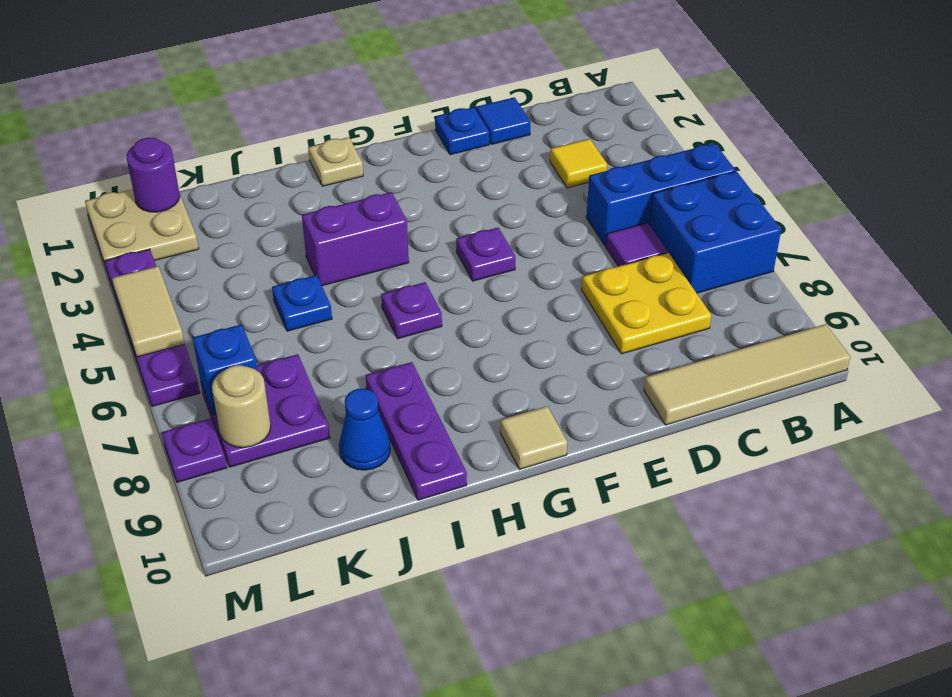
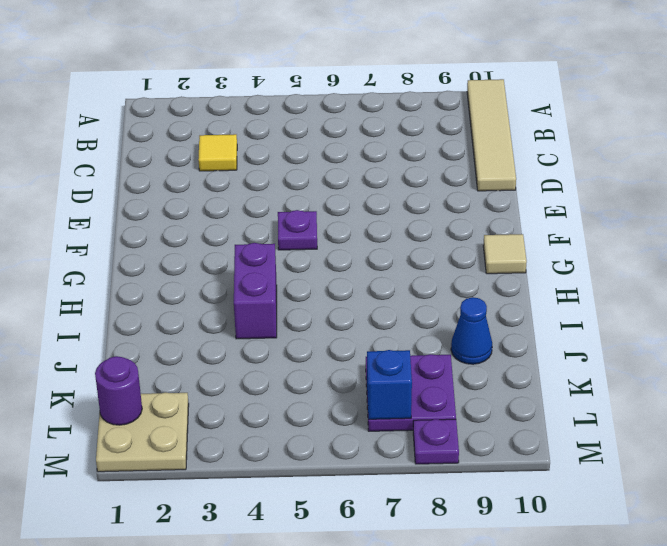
none -> blue 1x3 brick [586,143,735,245]
none -> blue 2x2 brick [650,171,781,293]
none -> purple 1x1 tile [606,223,667,266]

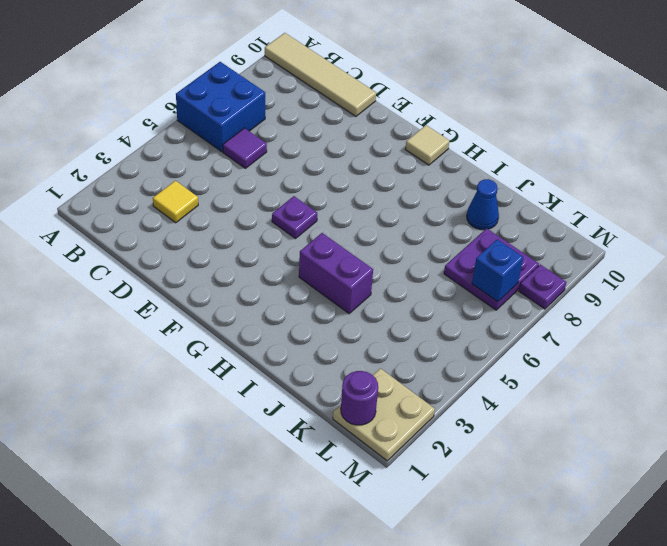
none -> blue 1x3 brick [586,143,735,245]
none -> yellow 2x2 plate [581,253,711,354]
none -> blue 1x1 tile [476,97,531,144]

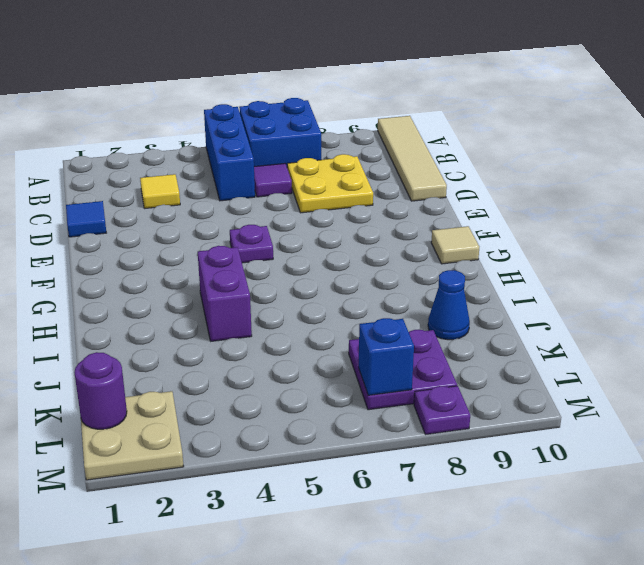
none -> blue 1x1 plate [435,107,489,155]
none -> tan 1x1 plate [308,137,363,186]
none -> purple 1x1 plate [381,282,442,339]

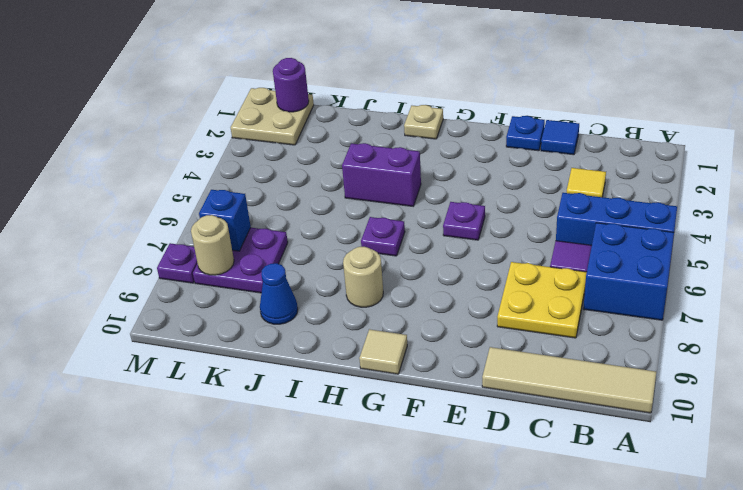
tan 1x1 round brick [343,247,383,307] -> none
none -> purple 1x3 plate [366,362,467,500]
none -> blue 1x1 plate [272,275,332,331]
none -> purple 1x4 plate [105,249,200,406]

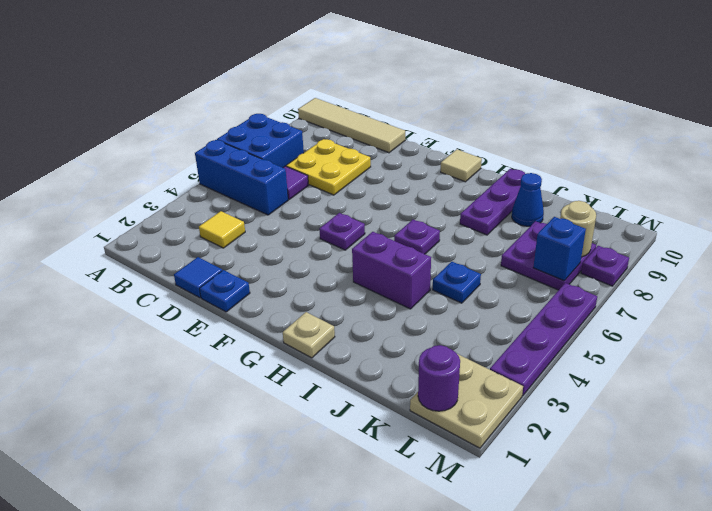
none -> tan 1x2 tile [112,266,184,357]

